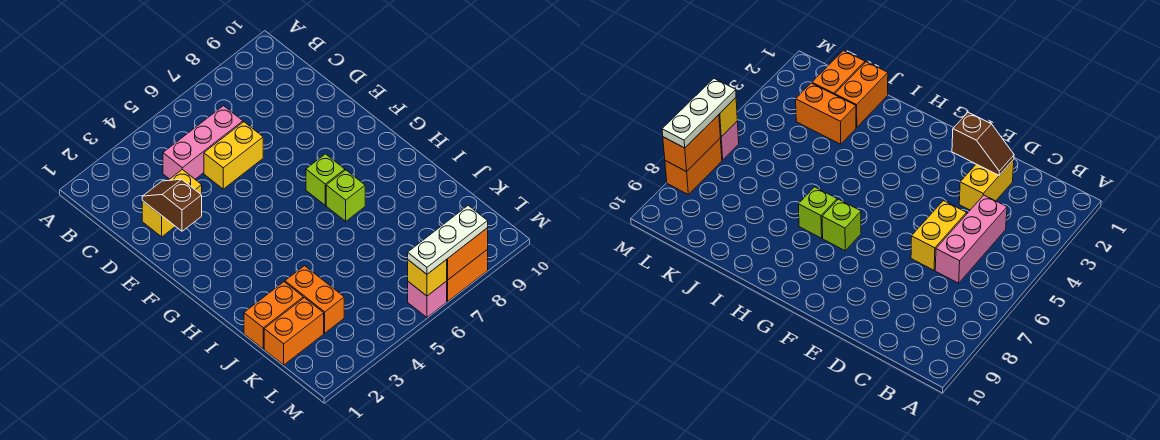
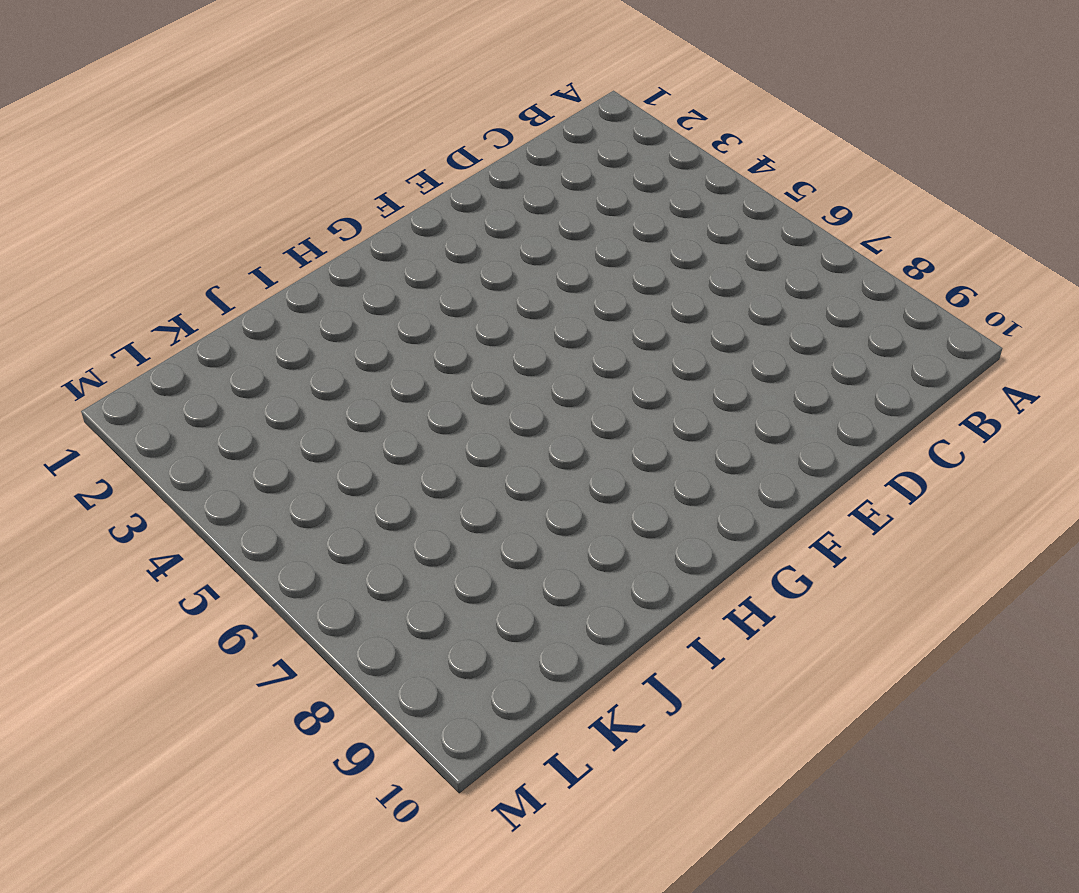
none -> pink 1x3 brick [163,106,243,179]
none -> yellow 1x2 brick [142,169,202,237]
none -> yellow 1x2 brick [204,122,263,189]

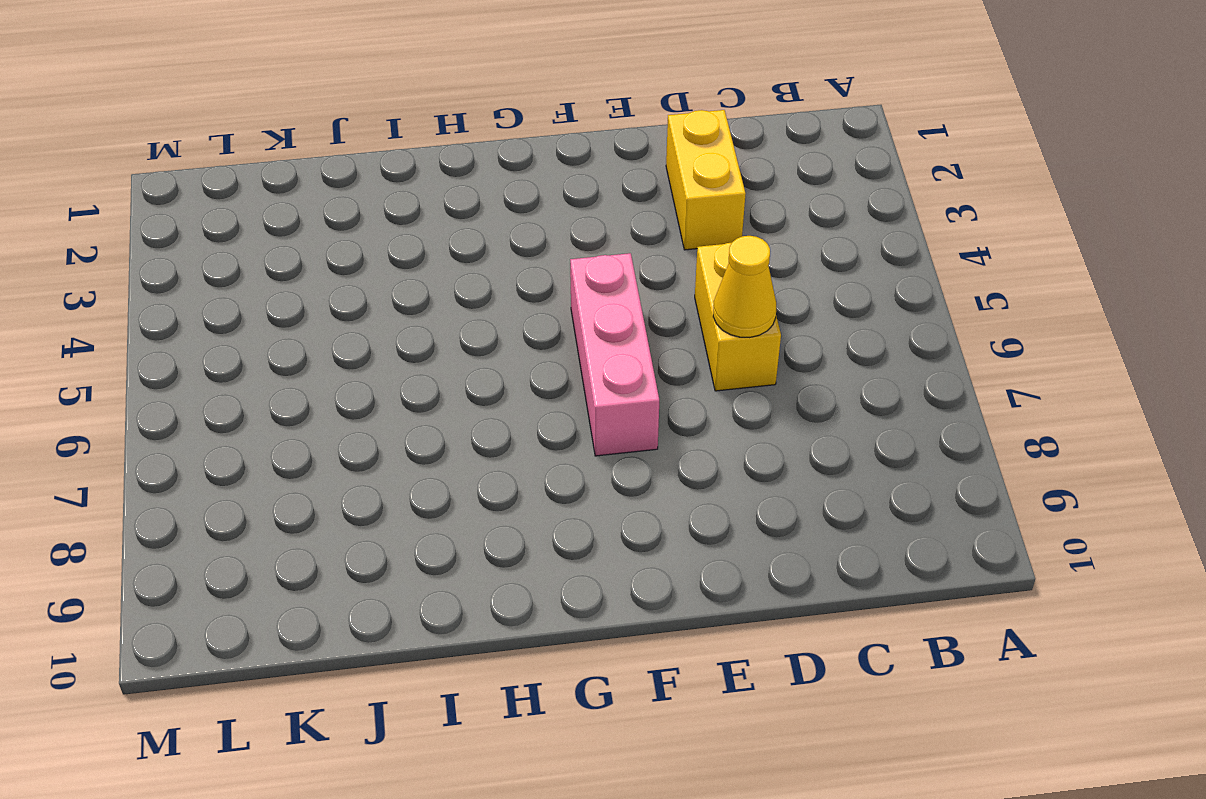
yellow 1x1 cone [713,236,776,337] -> none
pink 1x3 brick [570,253,659,456] -> pink 1x3 brick moved to [163,106,243,179]
none -> lime 1x1 brick [306,154,345,205]
none -> lime 1x1 brick [326,170,365,221]
none -> orange 1x2 brick [244,282,303,349]

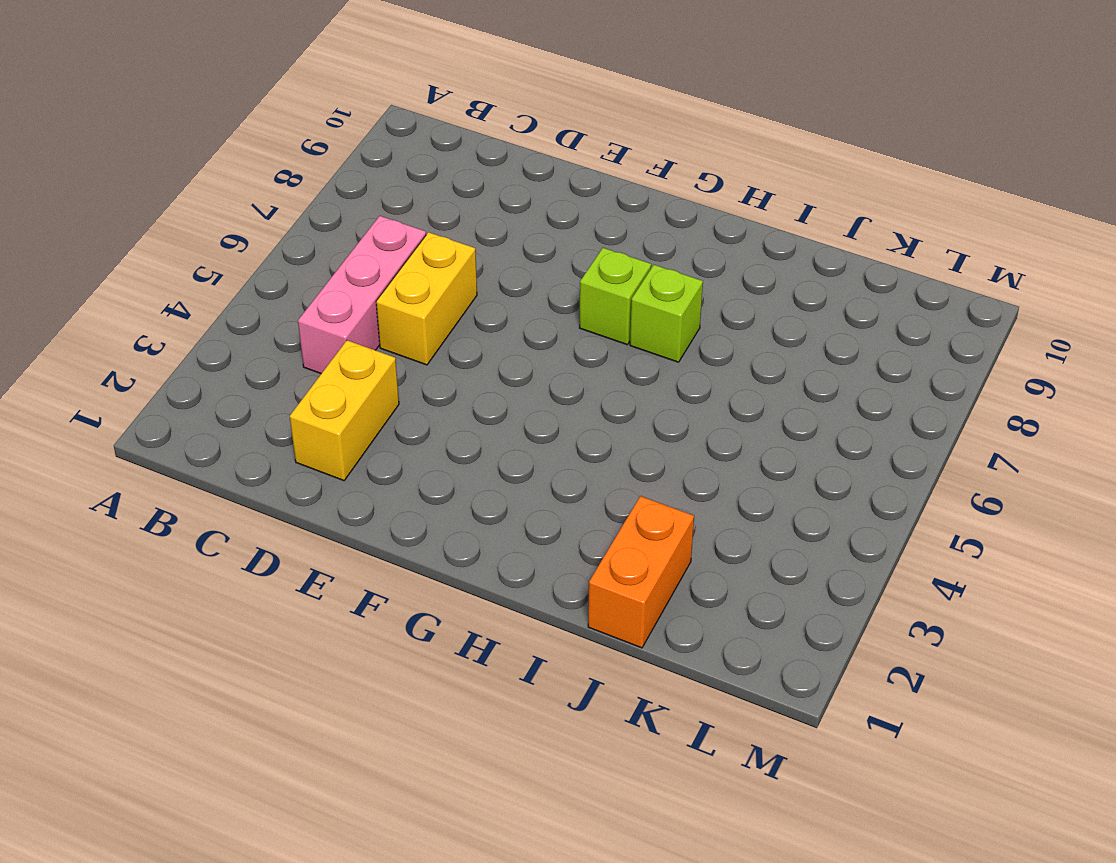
none -> orange 1x2 brick [285,266,344,333]
none -> orange 1x2 brick [264,298,324,365]
none -> pink 1x1 brick [408,281,447,317]

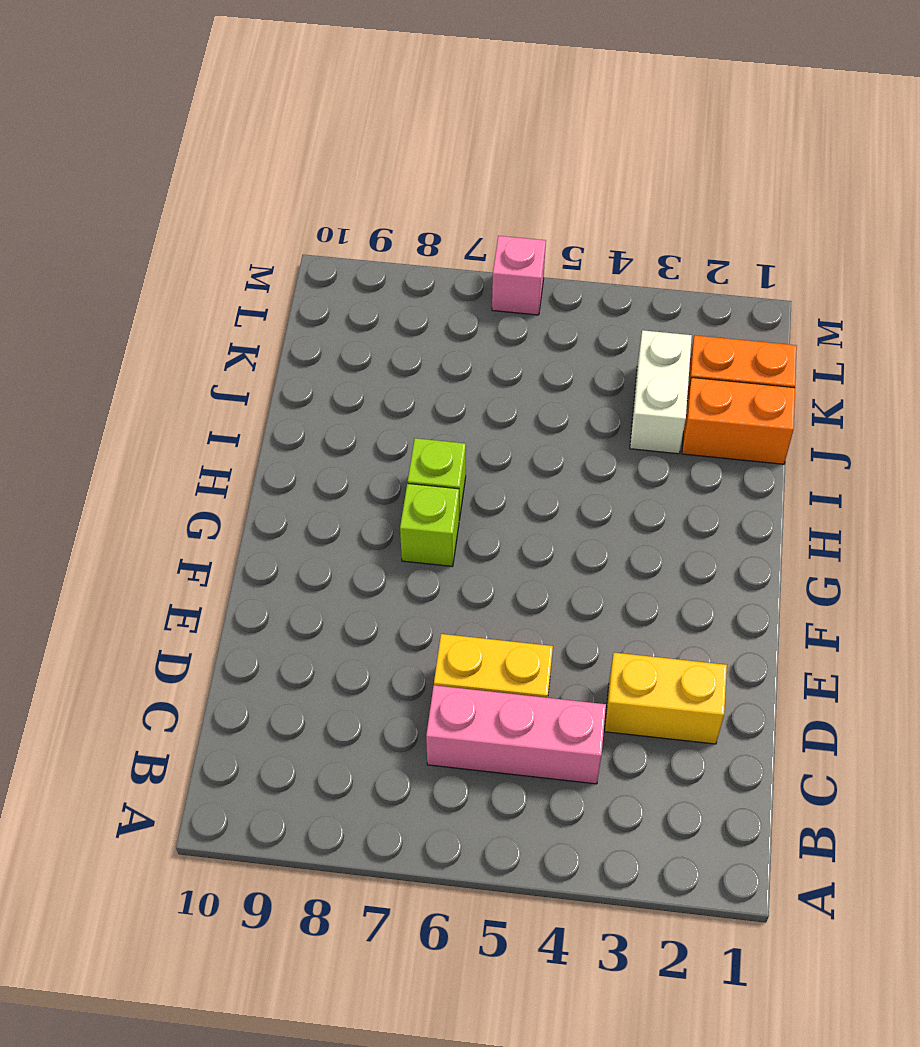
white 1x2 brick [630,330,692,454] -> orange 1x2 brick [285,266,344,333]
none -> orange 1x2 brick [447,249,488,302]
none -> brown 1x2 slope [142,179,202,231]
none -> yellow 1x1 brick [408,260,447,296]

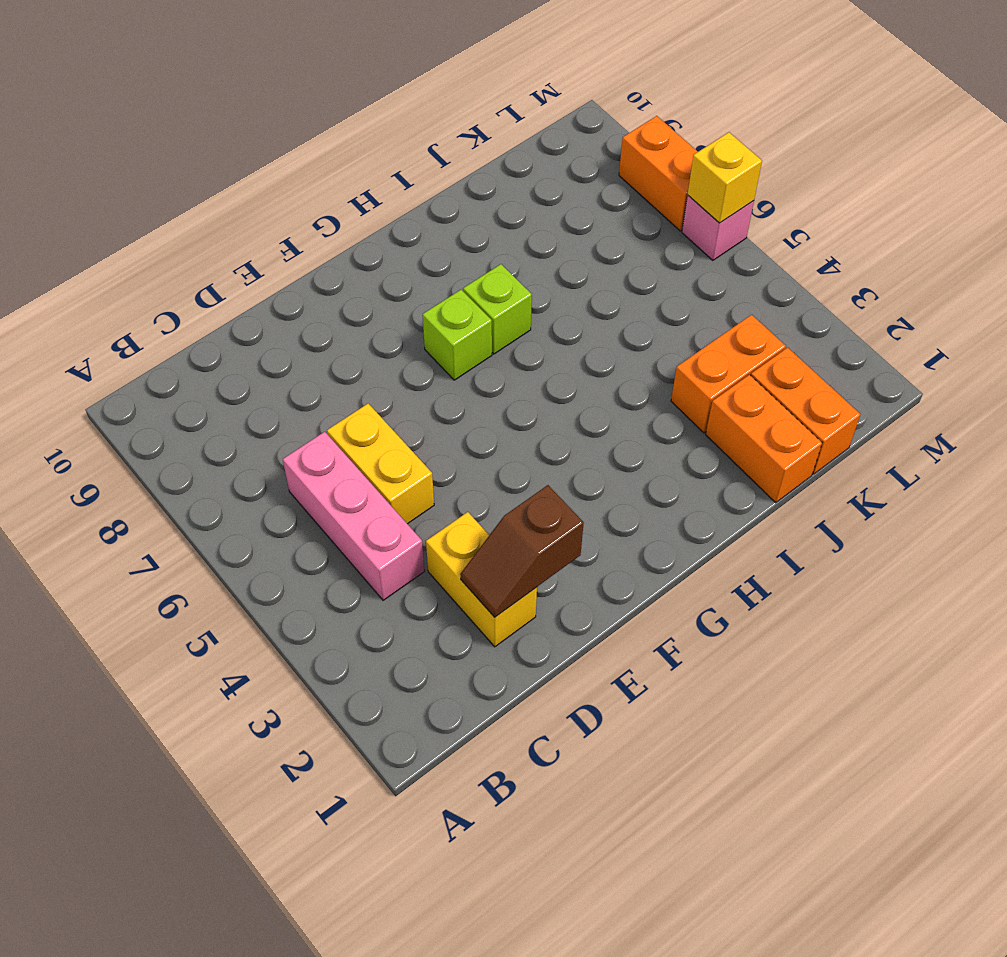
none -> orange 1x2 brick [446,228,488,280]
none -> white 1x3 plate [408,206,488,274]

